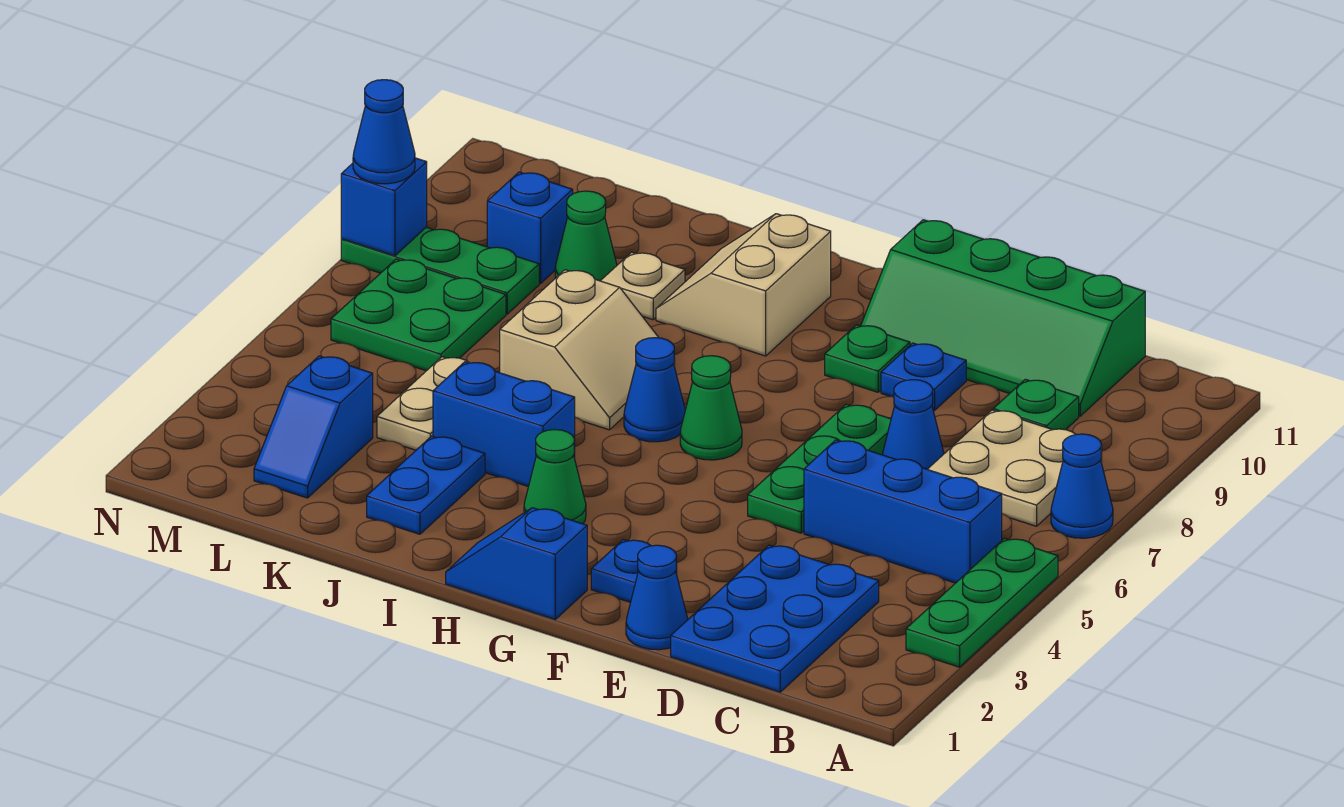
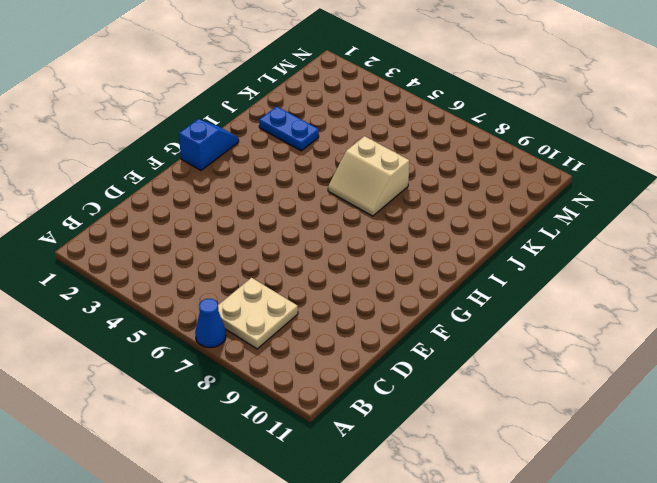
none -> green 1x3 plate [906,538,1058,667]
none -> blue 1x3 brick [804,440,1002,583]
none -> blue 2x3 plate [671,545,879,692]
none -> green 1x1 plate [993,379,1079,430]

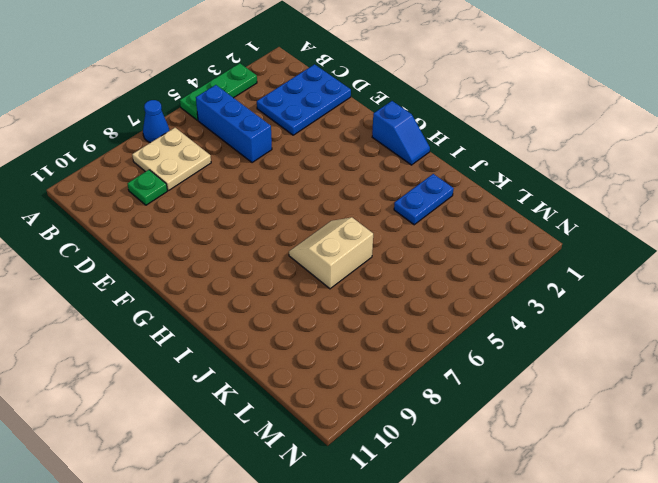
none -> green 2x4 slope [861,220,1145,416]
none -> blue 1x1 cone [883,380,944,469]
none -> blue 1x1 cone [626,545,688,650]
none -> green 1x3 plate [748,404,891,533]

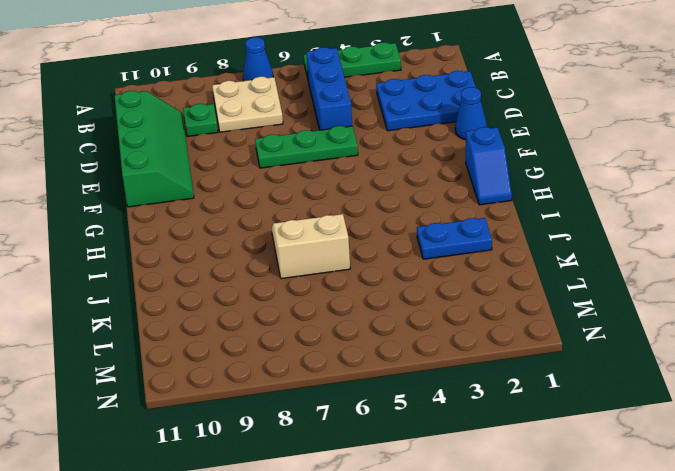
none -> blue 1x1 cone [883,380,944,469]
none -> blue 1x1 plate [881,343,966,411]
none -> blue 1x1 plate [591,539,677,602]
none -> green 1x1 plate [825,325,910,392]

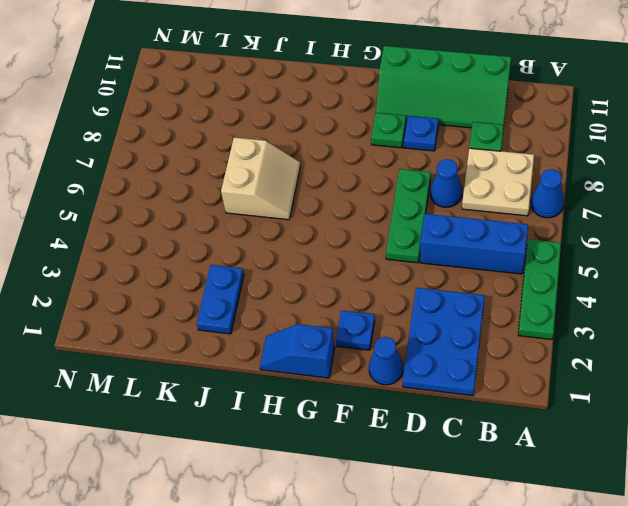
none -> green 1x1 cone [680,356,742,460]
none -> green 1x1 cone [524,430,586,524]
none -> blue 1x1 cone [624,338,685,442]
none -> tan 2x2 slope [656,214,831,356]

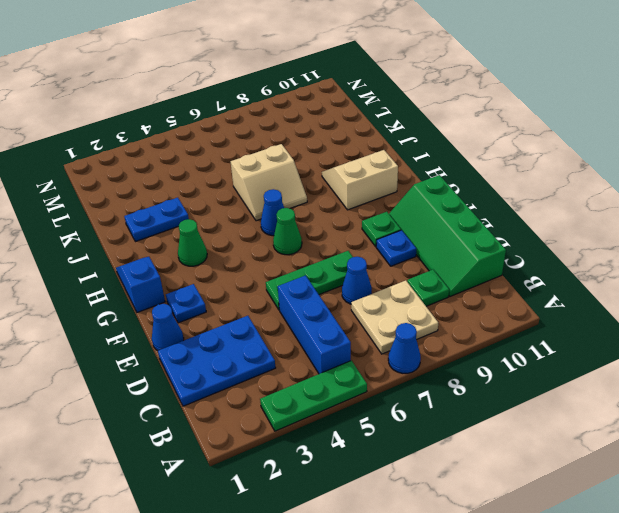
none -> blue 1x2 brick [433,362,575,487]
none -> tan 1x1 plate [601,252,685,320]
none -> tan 1x2 plate [377,357,469,450]
none -> green 1x1 cone [555,191,617,281]

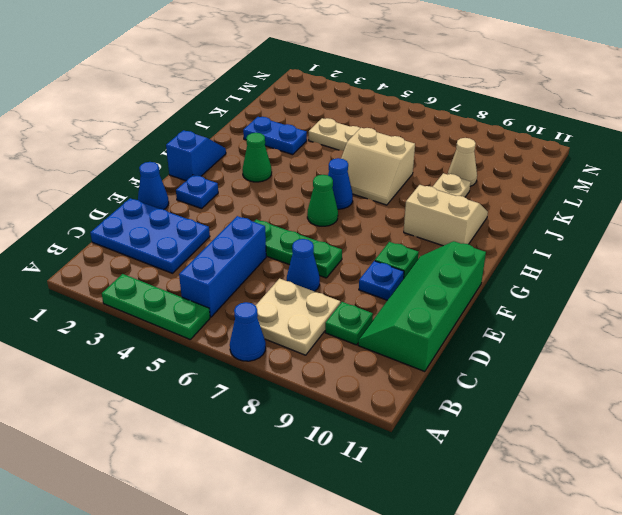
tan 1x1 cone [448,138,477,186] -> green 1x1 cone [555,191,617,281]
none -> blue 1x2 brick [433,362,575,487]
none -> blue 1x2 slope [254,356,373,498]
none -> green 2x2 plate [331,259,506,371]
none -> green 1x3 plate [341,227,539,314]

